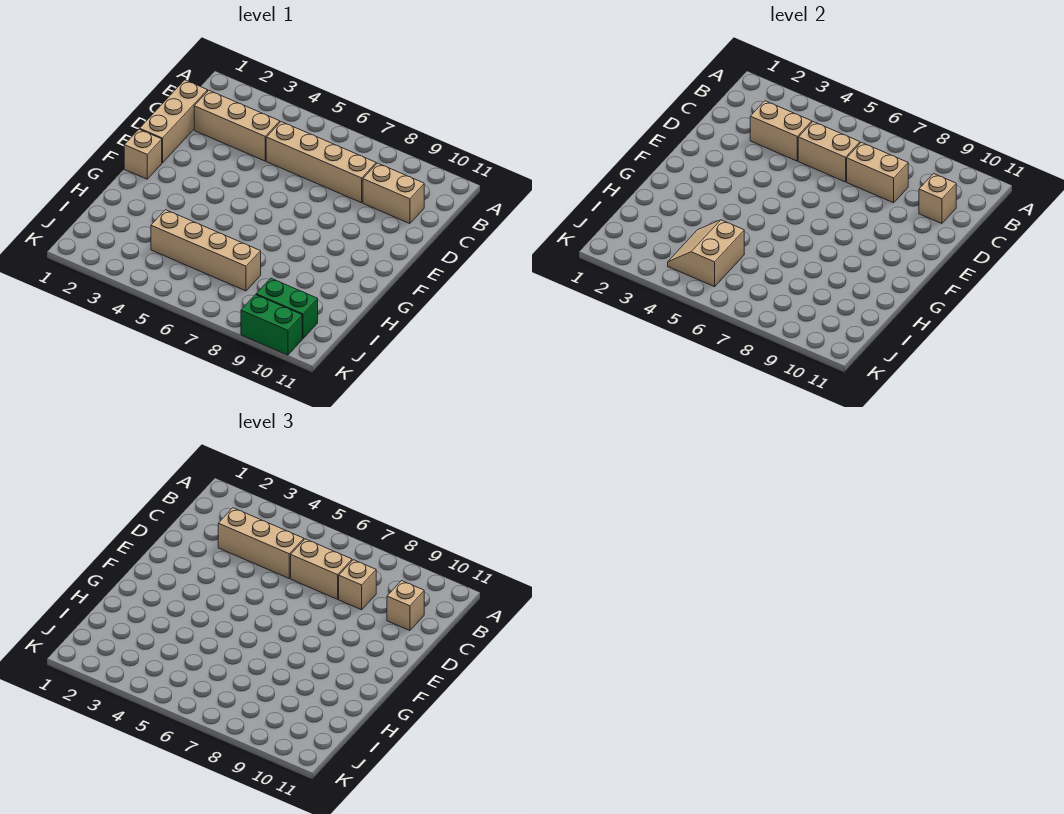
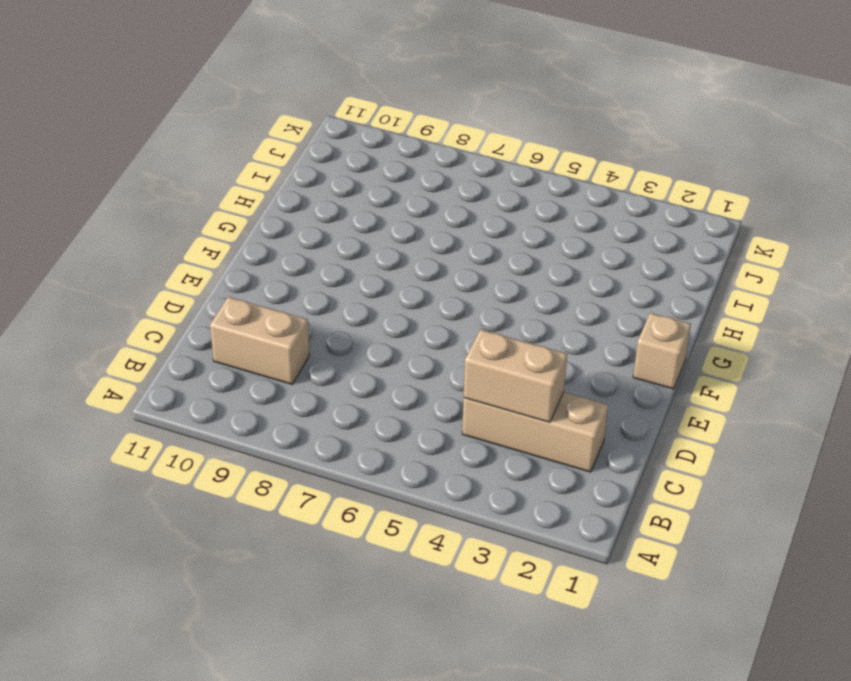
none -> tan 1x3 brick [140,80,208,163]
none -> tan 1x4 brick [266,122,376,203]
none -> tan 1x4 brick [151,210,261,291]

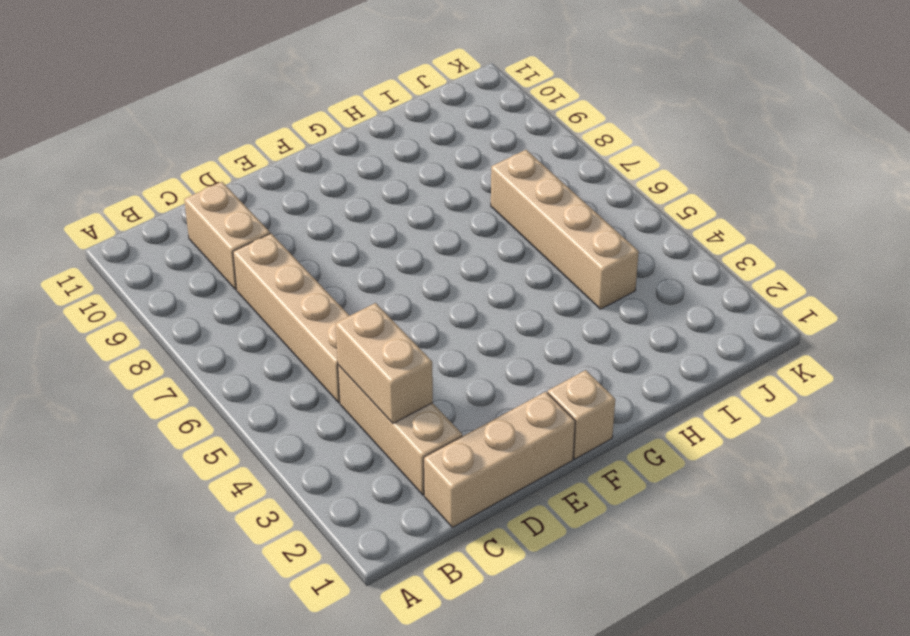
none -> green 1x2 brick [256,278,318,339]
none -> green 1x2 brick [241,295,302,355]
none -> tan 1x2 brick [798,122,860,182]

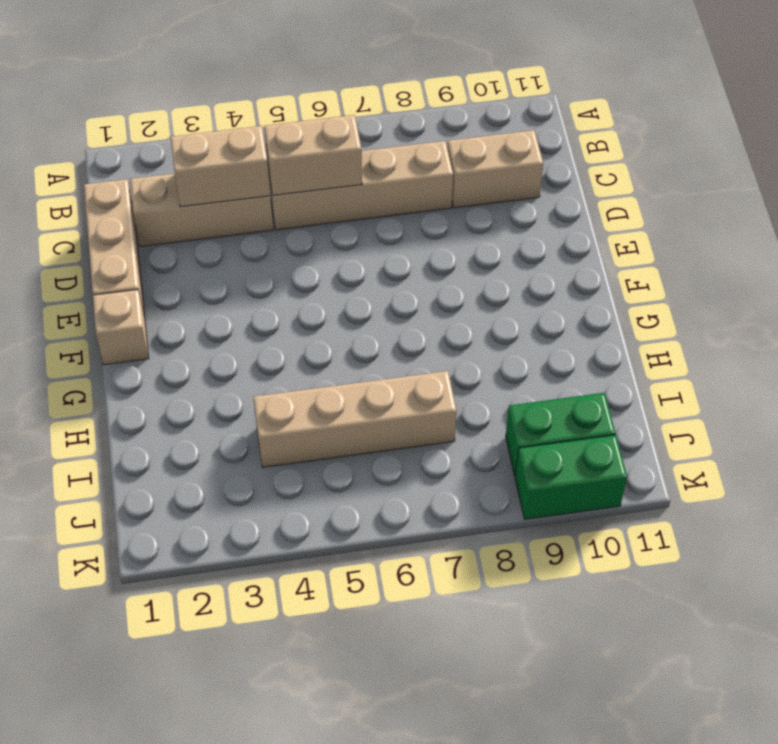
none -> tan 1x2 brick [847,142,908,203]
none -> tan 1x1 brick [919,174,956,224]
none -> tan 2x2 slope [668,220,744,287]

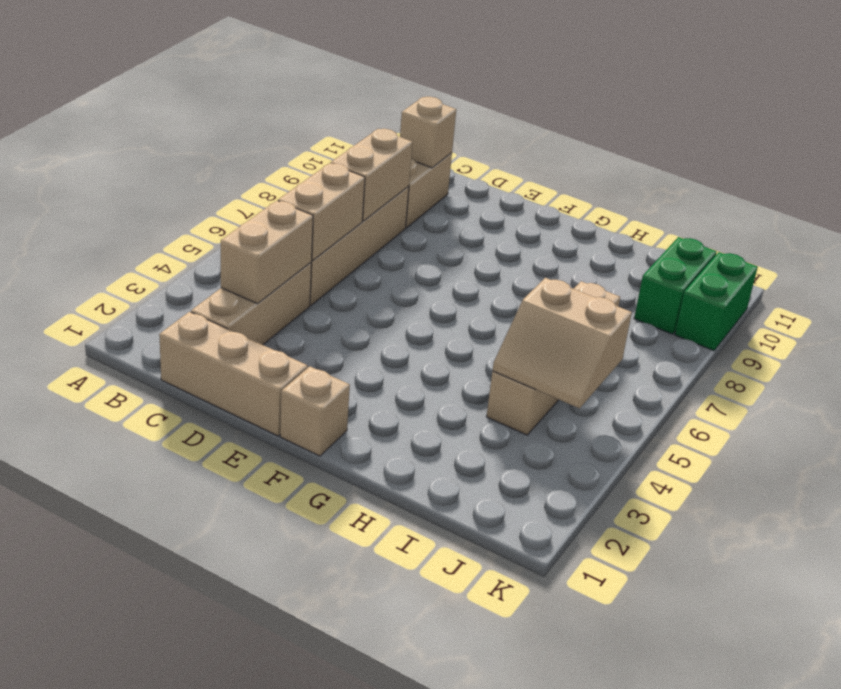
none -> tan 1x3 brick [218,508,304,578]
none -> tan 1x2 brick [291,539,352,599]
none -> tan 1x1 brick [339,560,376,610]

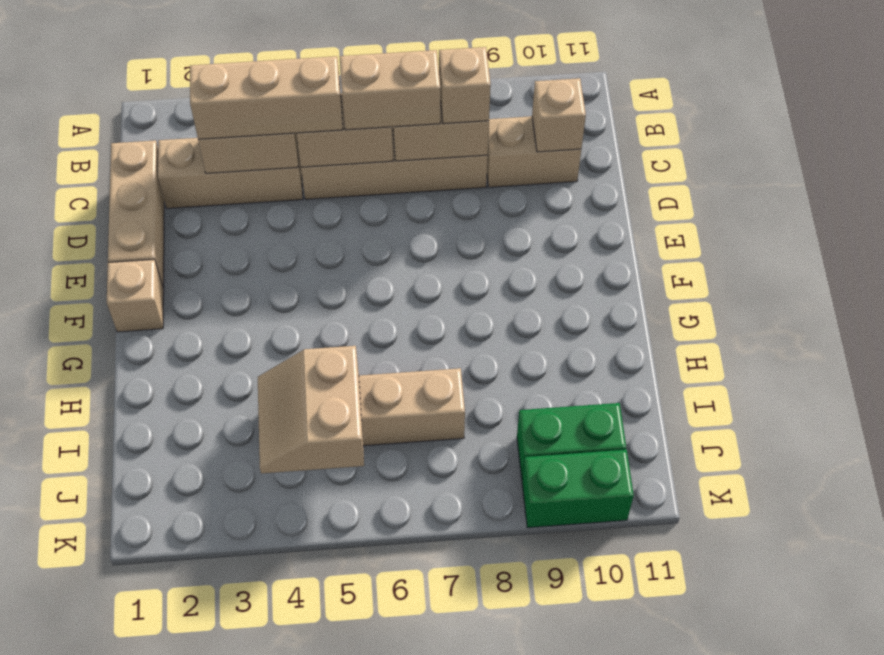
none -> tan 1x1 brick [387,581,424,631]

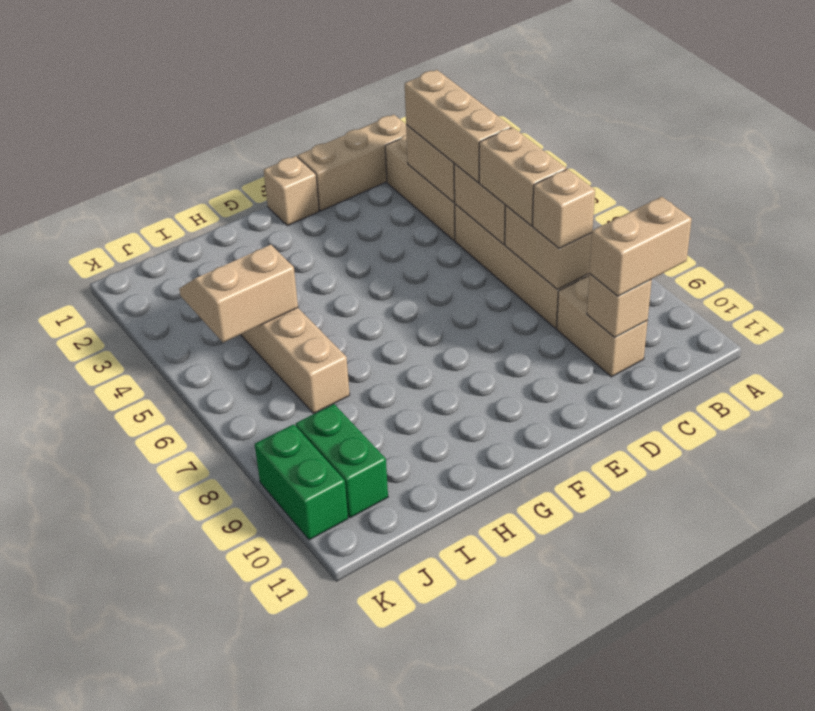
tan 1x2 brick [589,197,692,296] -> tan 1x1 brick [387,581,424,631]

